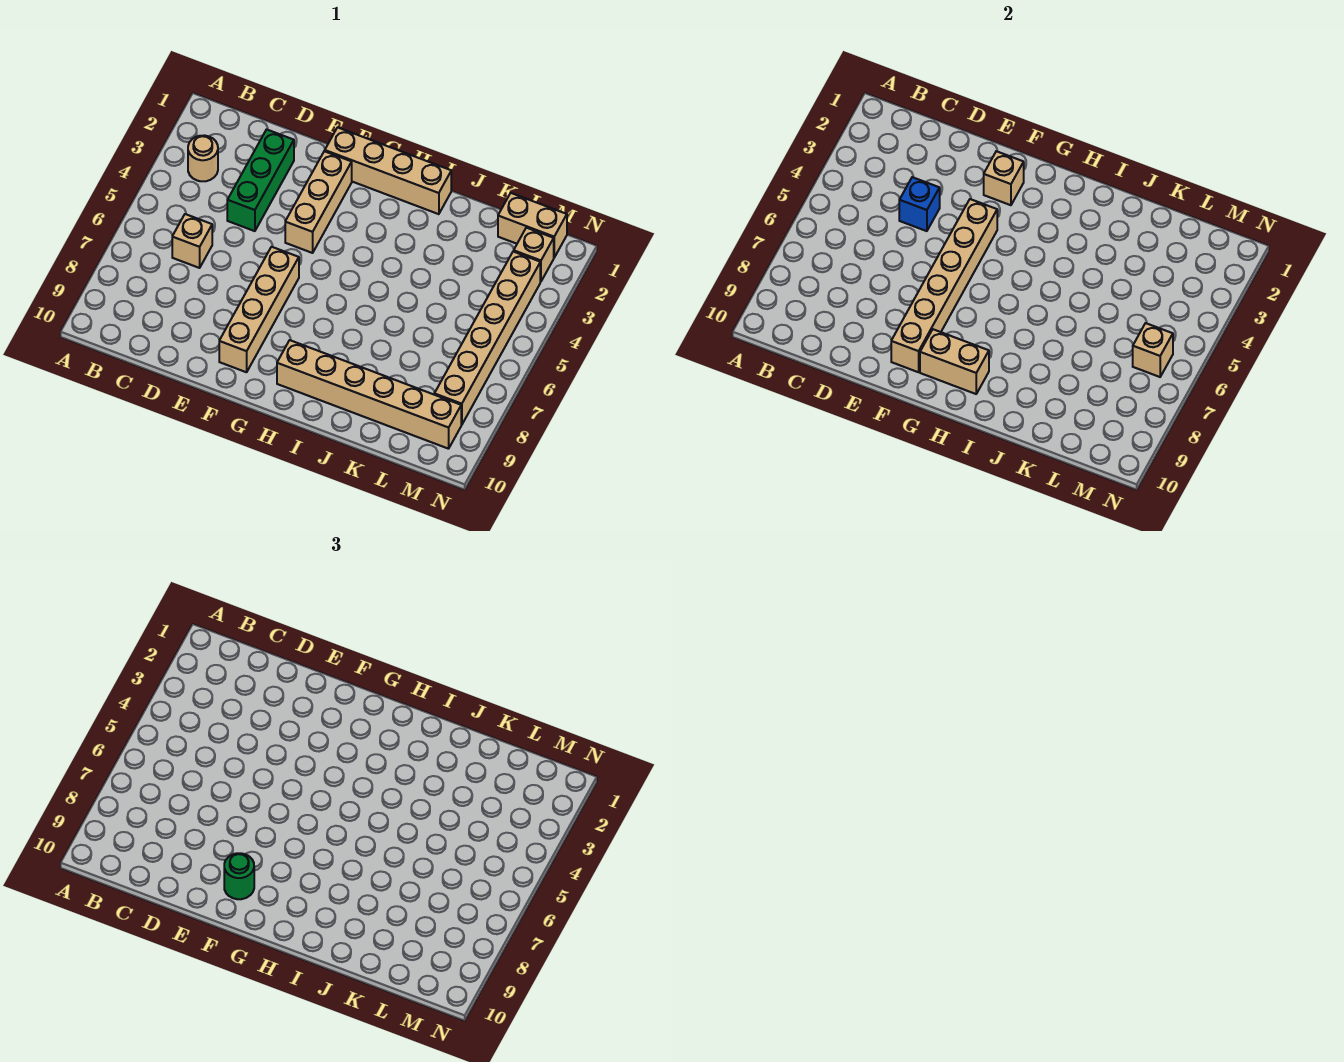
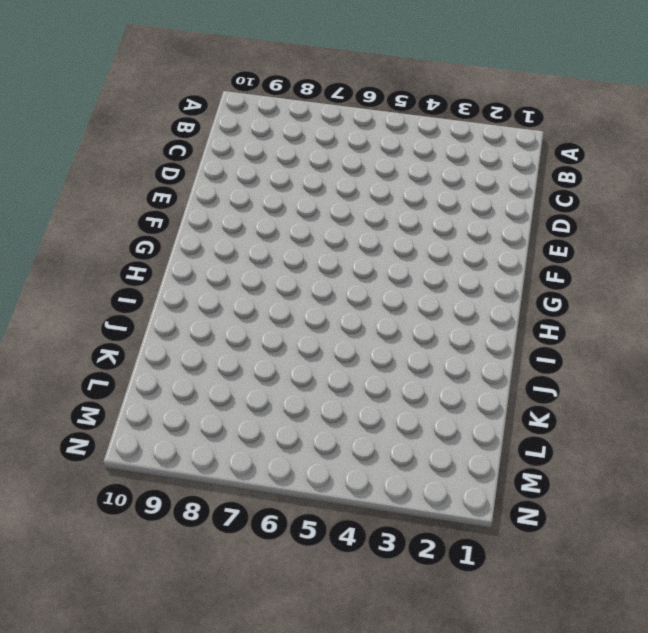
none -> tan 1x1 round brick [188,135,218,181]
none -> tan 1x1 brick [172,214,212,268]
none -> green 1x3 brick [227,129,294,231]

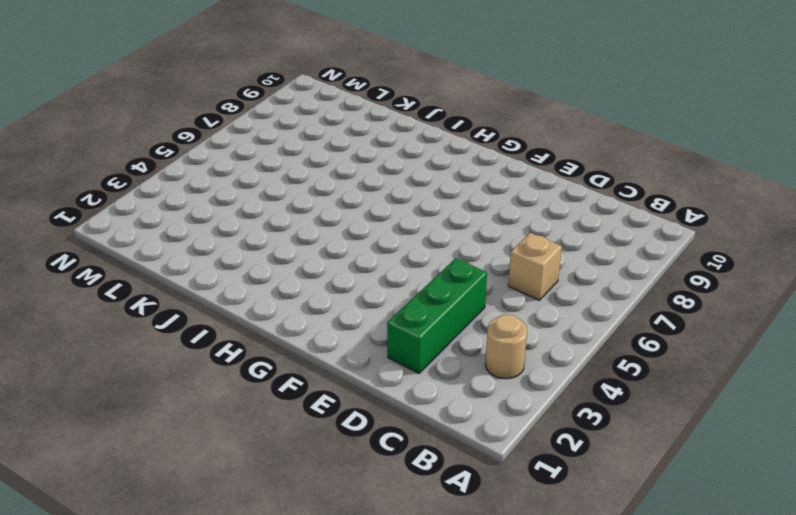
none -> tan 1x4 brick [325,127,451,214]
none -> tan 1x3 brick [285,151,352,253]
none -> tan 1x4 brick [219,247,299,372]

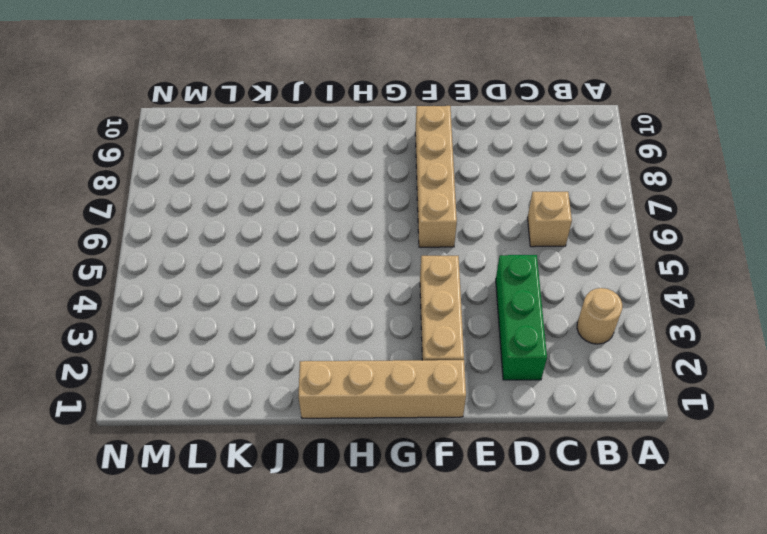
none -> tan 1x6 brick [277,340,461,449]
none -> tan 1x2 brick [498,193,567,257]
none -> tan 1x1 brick [514,228,554,282]

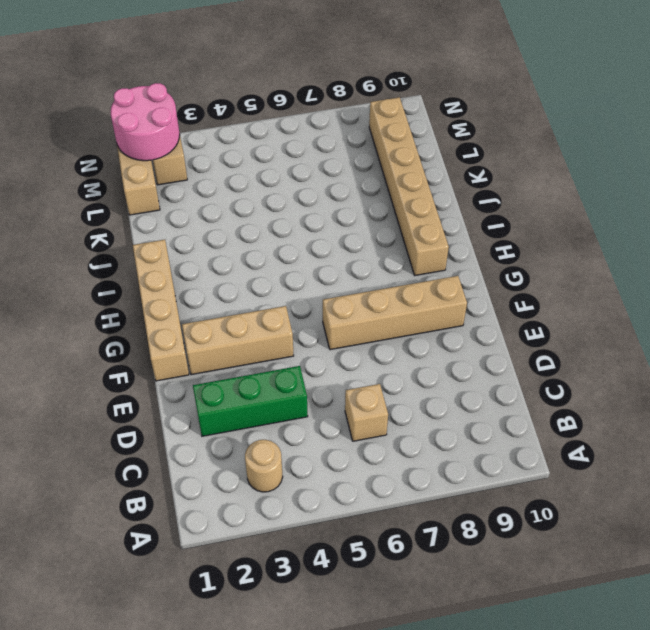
pink 2x2 round brick [111,83,180,161] -> none
none -> tan 1x6 brick [434,251,540,425]
none -> blue 1x1 brick [899,177,940,231]
none -> tan 1x1 brick [984,151,1024,205]

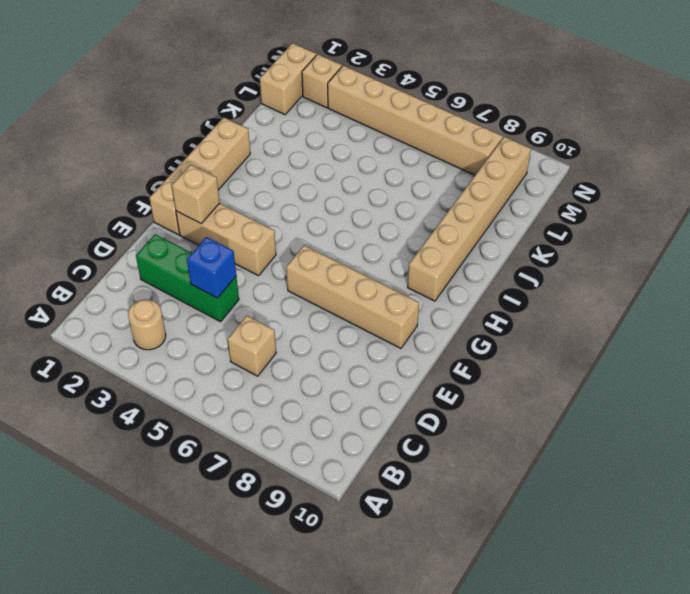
none -> tan 1x6 brick [891,199,997,372]
none -> tan 1x2 brick [920,329,989,394]
none -> tan 1x1 brick [1133,323,1173,377]

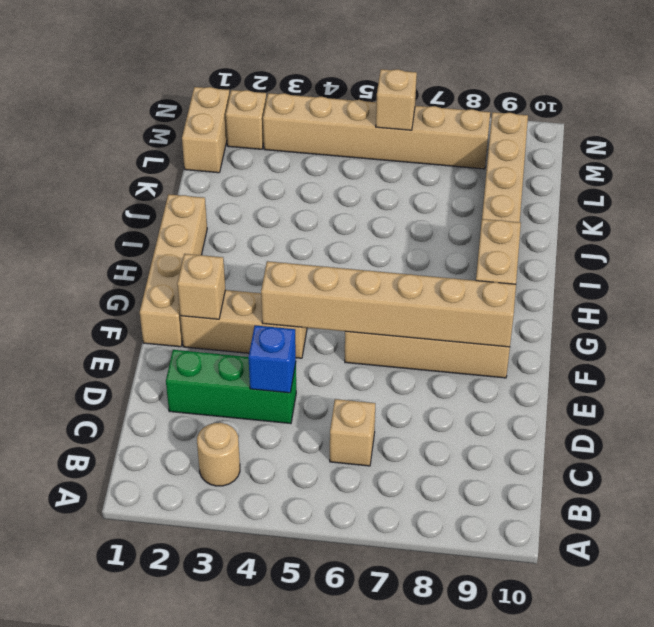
none -> green 1x1 round brick [224,853,254,899]

